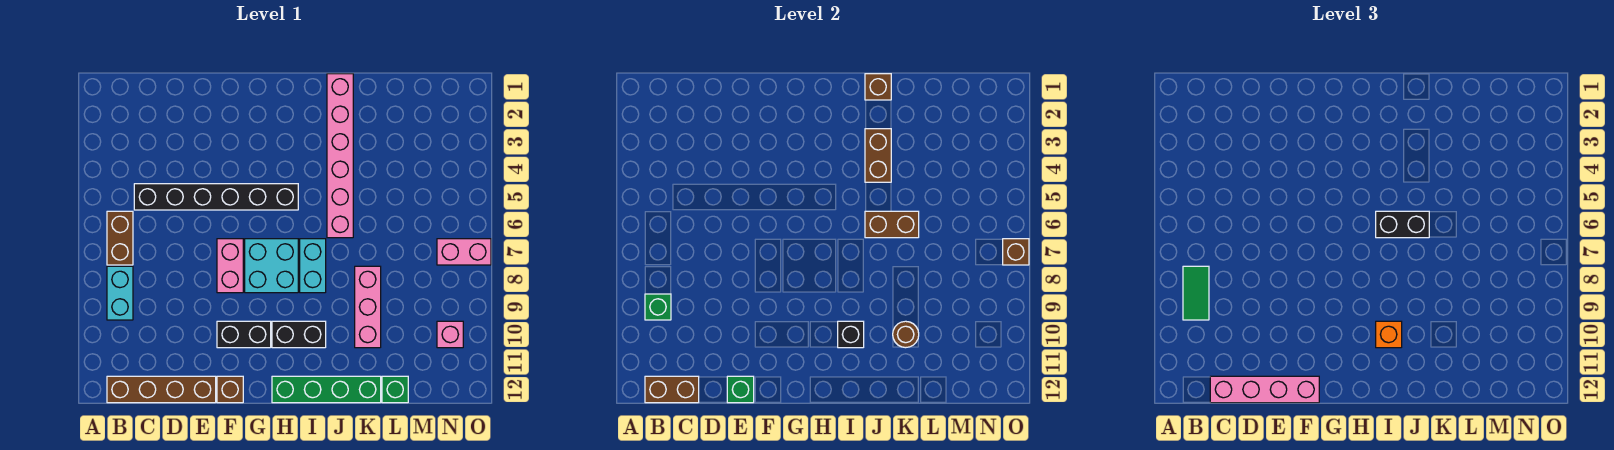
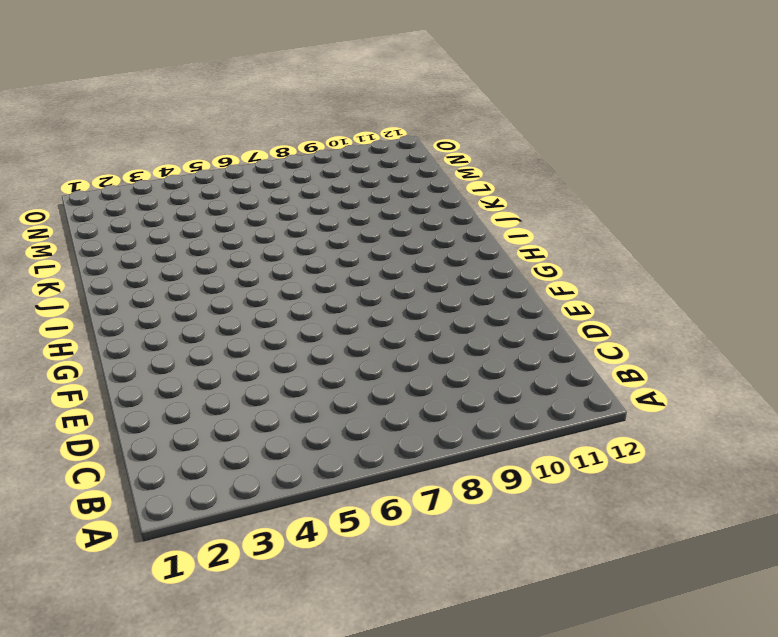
none -> brown 1x2 brick [107,211,133,265]
none -> cyan 1x2 brick [107,266,133,320]
none -> brown 1x4 brick [107,376,216,403]

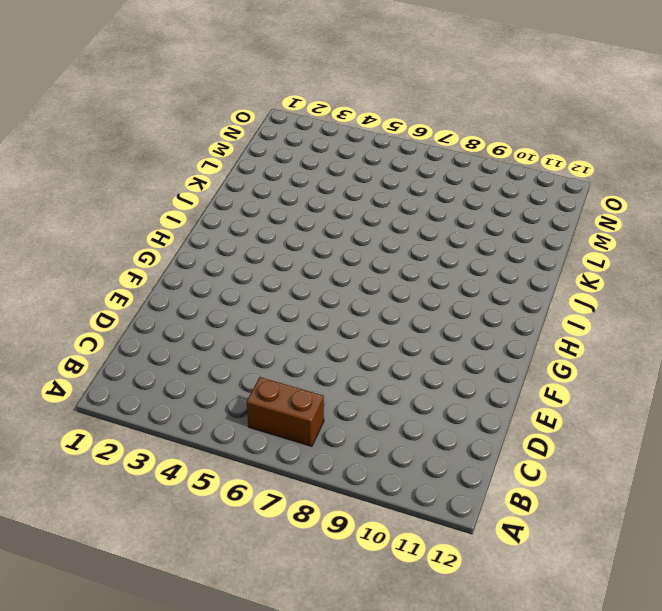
none -> cyan 1x2 brick [107,266,133,320]
none -> brown 1x4 brick [107,376,216,403]
none -> black 1x6 brick [134,184,298,210]

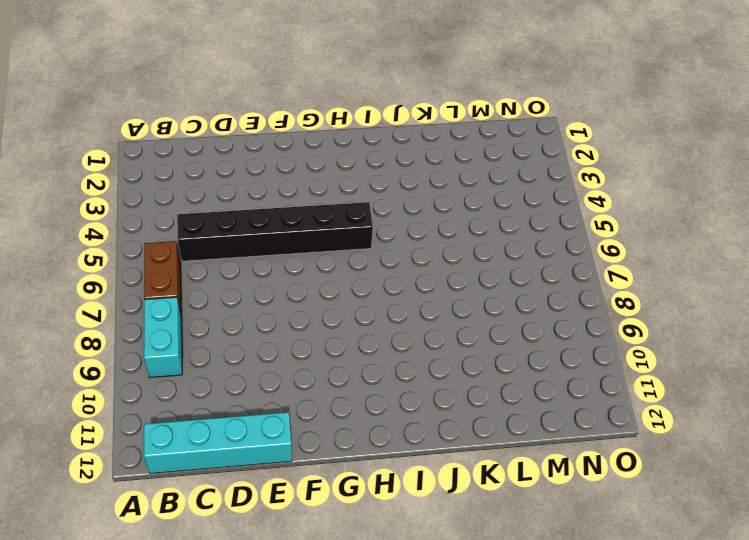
cyan 1x4 brick [144,412,292,474] -> brown 1x4 brick [107,376,216,403]
none -> pink 1x2 brick [217,239,243,293]
none -> black 1x2 brick [217,321,271,348]
none -> brown 1x1 brick [217,376,243,403]

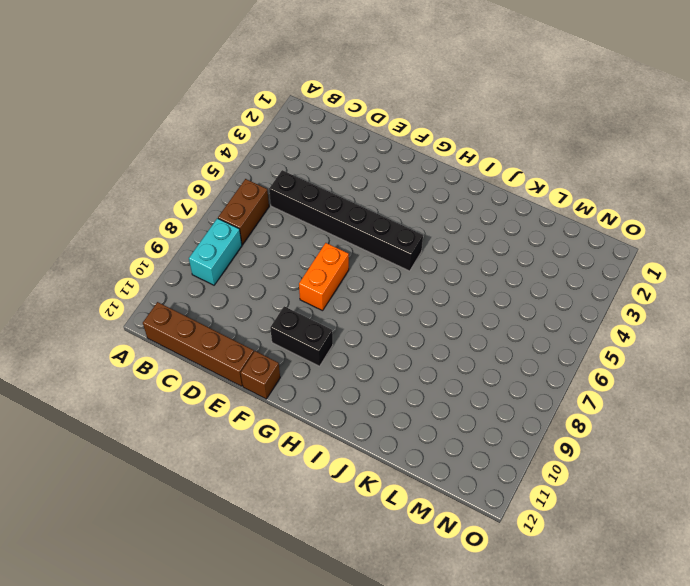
orange 1x2 brick [299,243,349,311] -> pink 1x2 brick [217,239,243,293]
none -> cyan 2x2 brick [245,239,298,293]
none -> black 1x2 brick [272,321,326,348]
none -> green 1x4 brick [272,376,381,403]

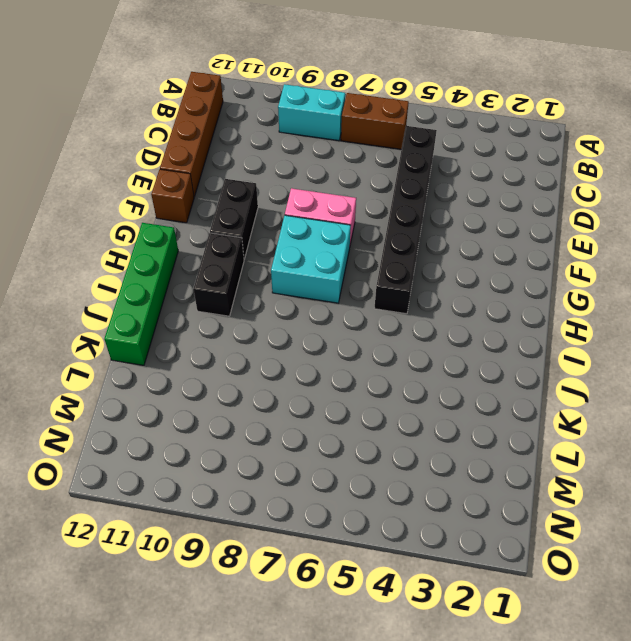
none -> cyan 1x2 brick [300,239,326,293]
none -> pink 1x6 brick [327,74,353,238]
none -> pink 1x3 brick [355,266,381,348]

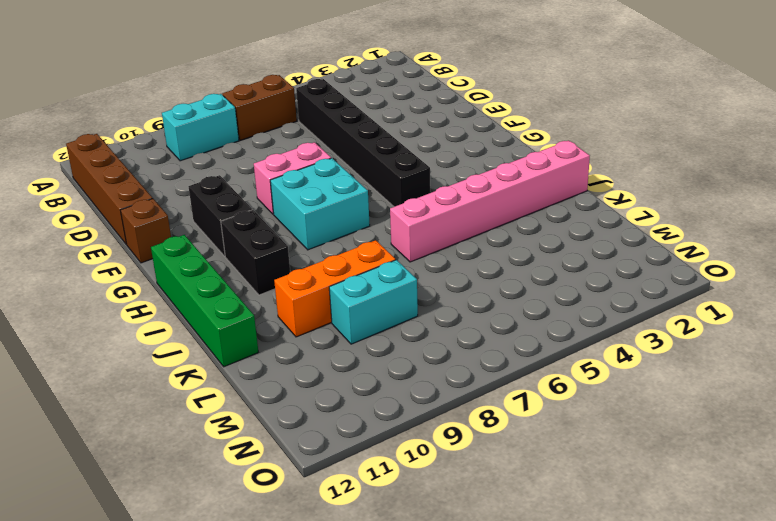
orange 1x3 brick [274,240,395,337] -> pink 1x3 brick [355,266,381,348]
cyan 1x2 brick [329,260,418,344] -> cyan 1x2 brick moved to [300,239,326,293]
none -> green 1x1 brick [382,376,408,403]
none -> pink 1x2 brick [437,239,491,265]
none -> pink 1x1 brick [437,321,463,348]

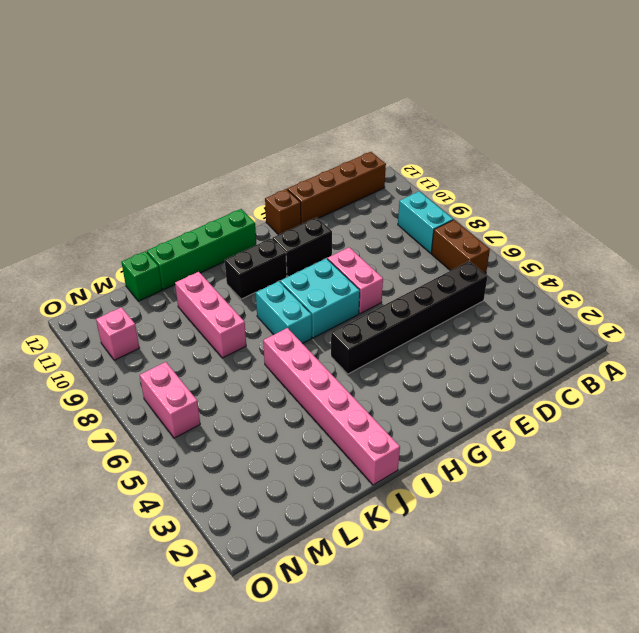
pink 1x2 brick [140,362,200,438] -> pink 1x2 brick turned to [437,239,491,265]
none -> green 1x1 brick [645,294,671,320]
none -> brown 1x2 brick [645,376,699,403]
none -> green 1x1 brick [727,376,754,403]

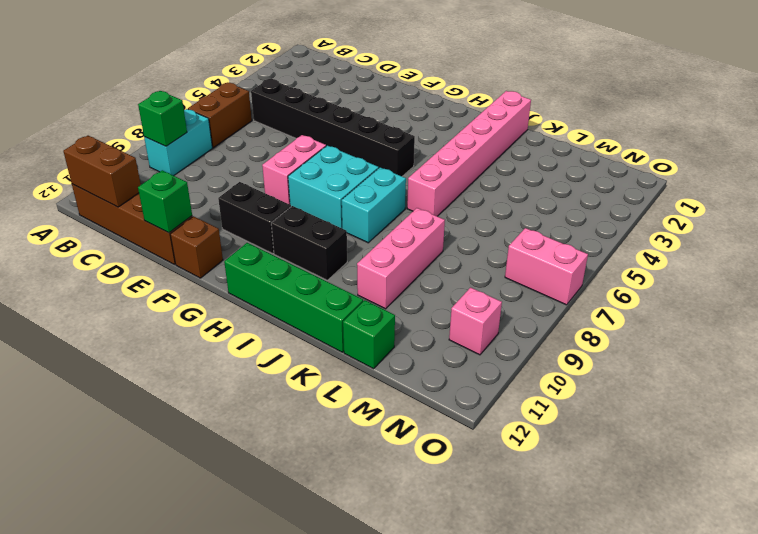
none -> black 1x1 brick [838,321,864,348]
none -> brown 1x1 brick [865,74,891,100]
none -> brown 1x2 brick [865,129,891,182]

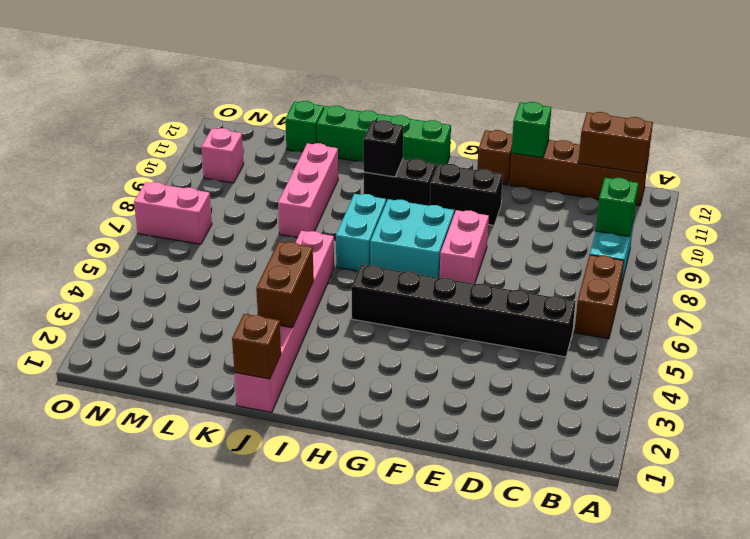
none -> brown 1x2 brick [865,211,919,238]
none -> brown 1x1 round brick [893,321,919,348]
none -> brown 1x1 brick [1003,239,1029,265]

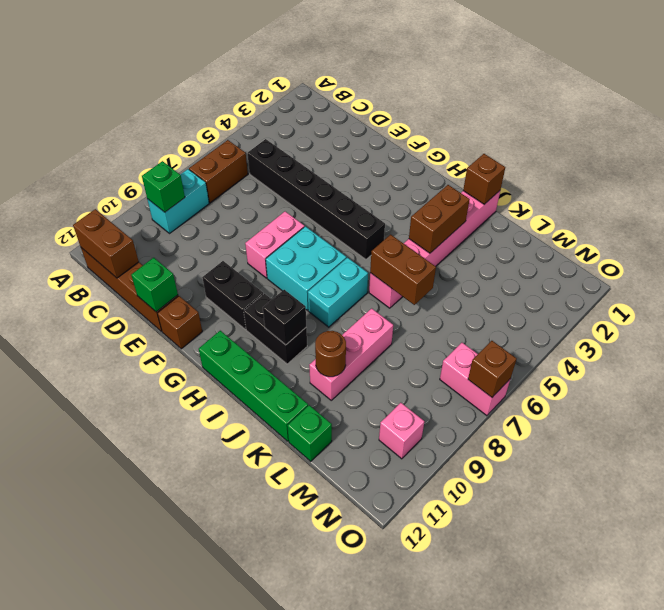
none -> green 1x2 tile [1183,266,1209,320]
none -> pink 1x4 brick [1210,376,1319,403]
none -> black 1x2 brick [1376,211,1429,238]

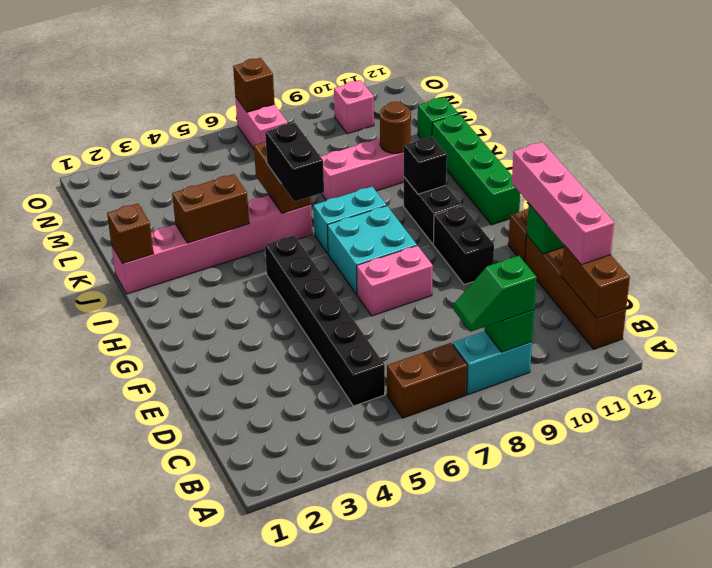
green 1x2 slope [454,256,537,332] -> green 1x2 tile [1183,266,1209,320]
none -> orange 1x1 brick [1376,321,1402,348]

